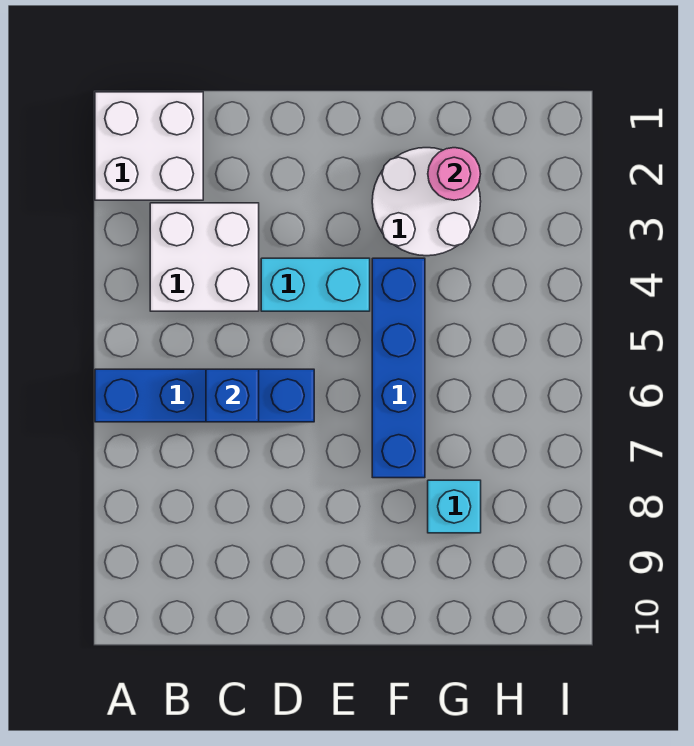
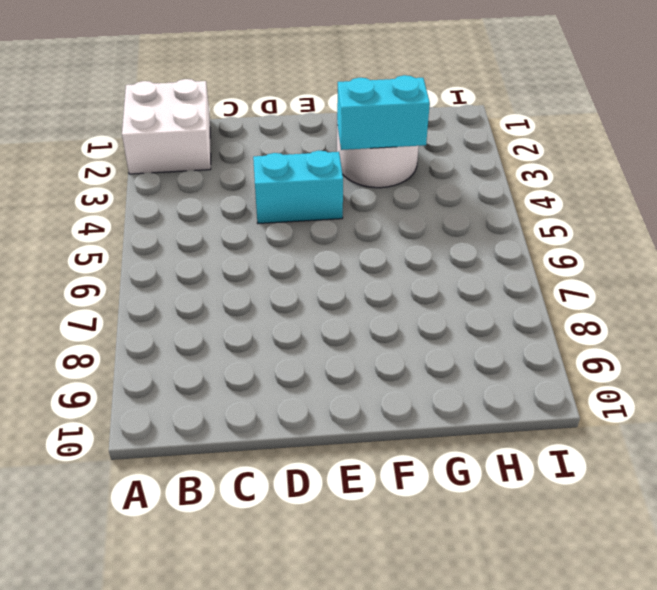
cyan 1x2 brick [337,75,430,150] -> none
none -> blue 1x4 brick [95,369,314,422]
none -> white 2x2 brick [150,203,259,311]

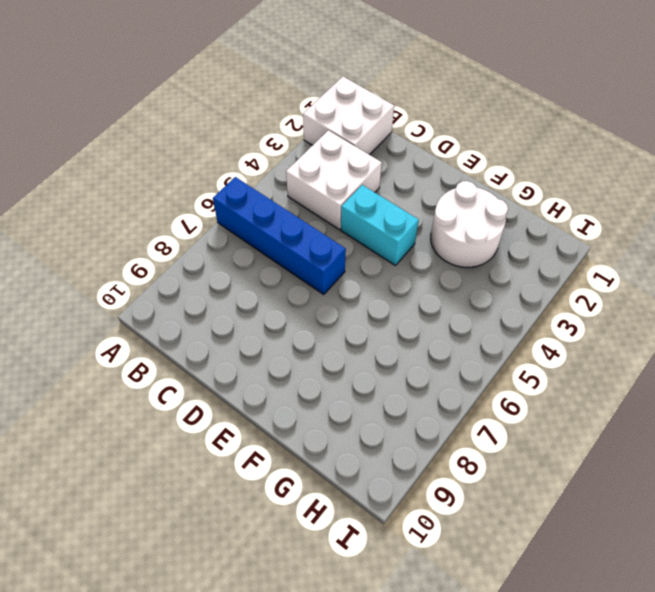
none -> blue 1x4 brick [372,258,425,478]
none -> cyan 1x1 brick [428,480,481,533]

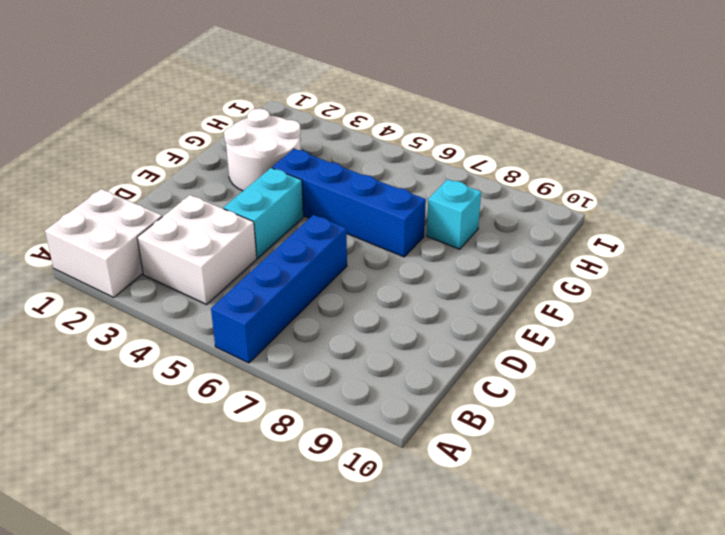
none -> blue 1x1 brick [206,369,259,422]
none -> pink 1x1 round brick [428,148,480,200]

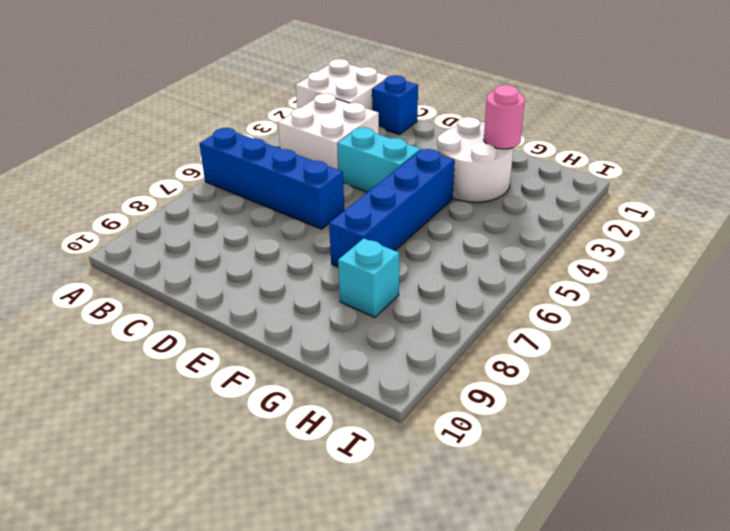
blue 1x1 brick [372,75,418,135] -> blue 1x1 brick moved to [206,369,259,422]

